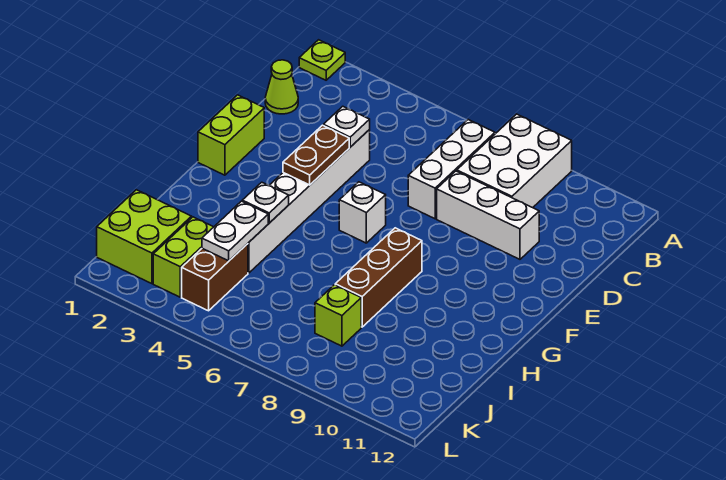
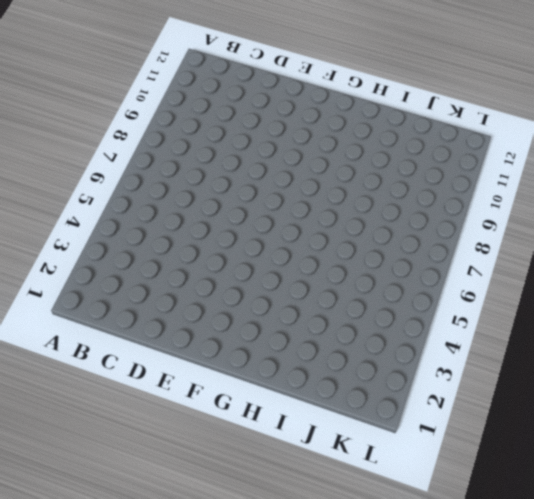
none -> lime 1x1 plate [299,40,345,80]
none -> white 2x3 brick [457,114,572,208]
none -> white 1x3 brick [408,120,495,219]

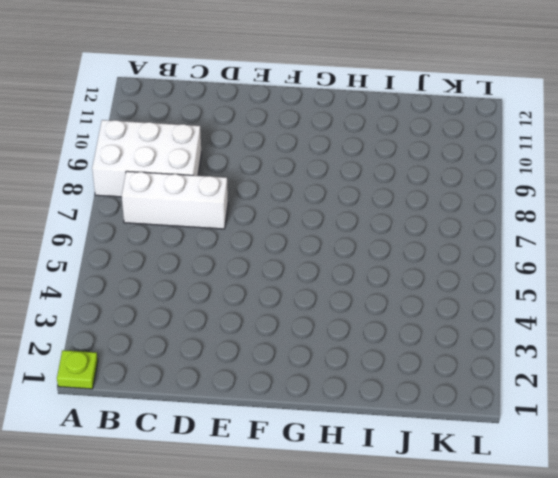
none -> lime 1x1 cone [265,60,298,114]
none -> white 1x6 brick [248,130,370,273]
none -> white 1x3 brick [437,171,539,259]

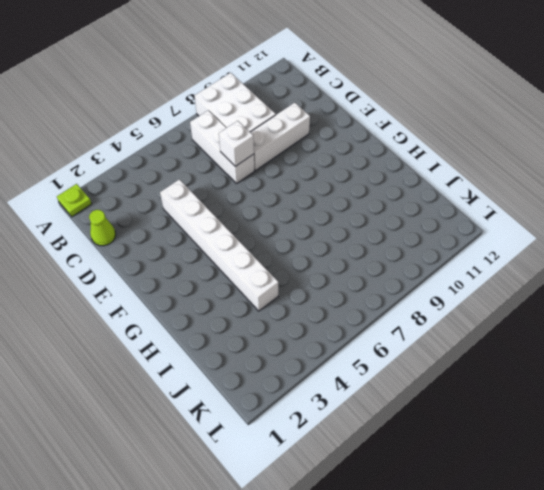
white 1x1 brick [219,121,254,166] -> white 1x1 brick moved to [339,182,386,243]
none -> lime 1x2 brick [198,95,264,175]
none -> brown 1x3 brick [335,228,422,327]
none -> lime 2x2 brick [97,190,192,284]

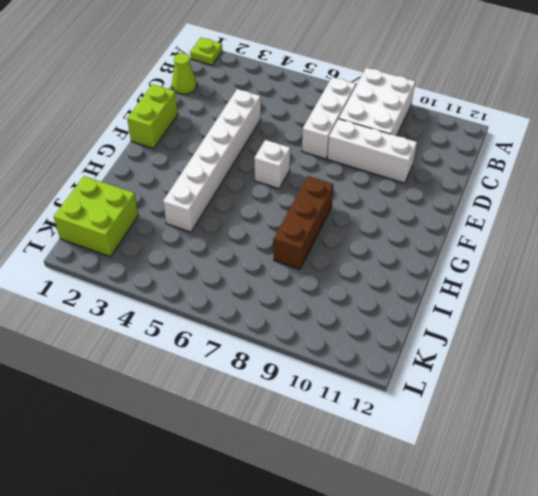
none -> lime 1x2 brick [153,217,213,297]
none -> brown 1x2 brick [182,244,248,311]
none -> lime 1x1 brick [315,285,361,346]

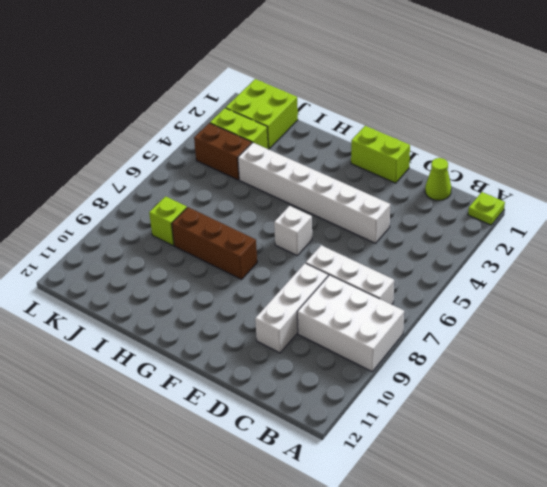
none -> white 1x1 plate [323,106,370,147]
none -> brown 1x2 plate [283,125,349,185]
none -> white 1x1 plate [242,182,289,223]

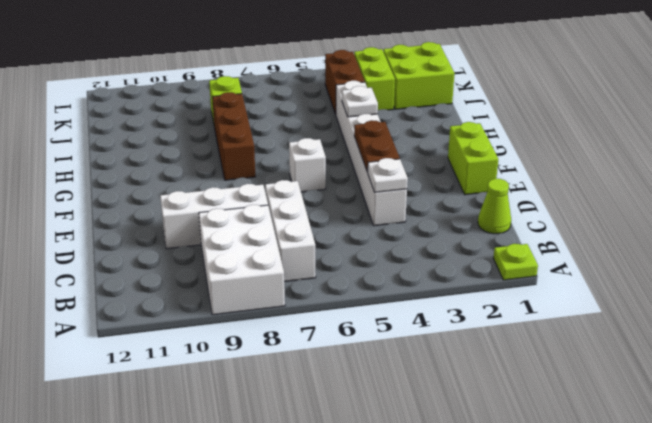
none -> white 1x2 plate [202,201,268,261]

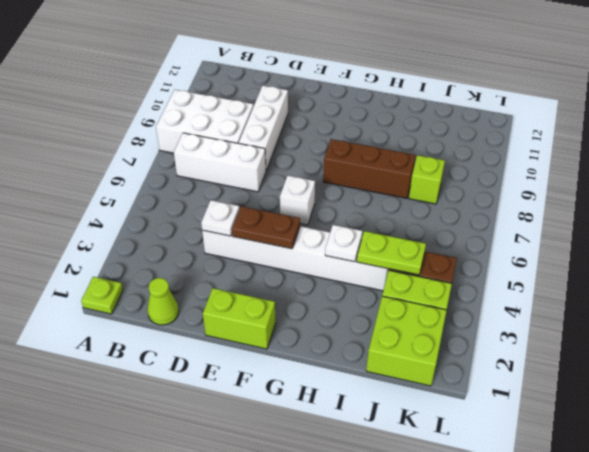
lime 1x2 plate [357,231,426,275] -> white 1x2 plate [202,201,268,261]

